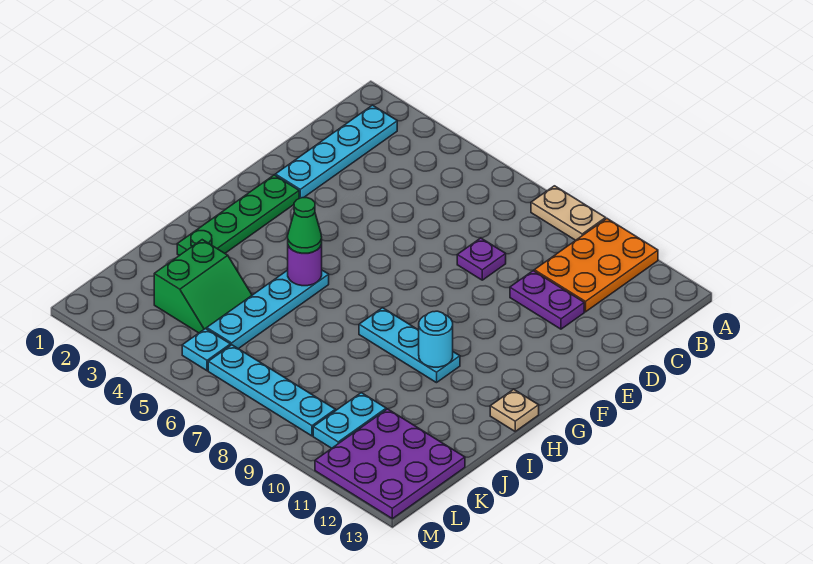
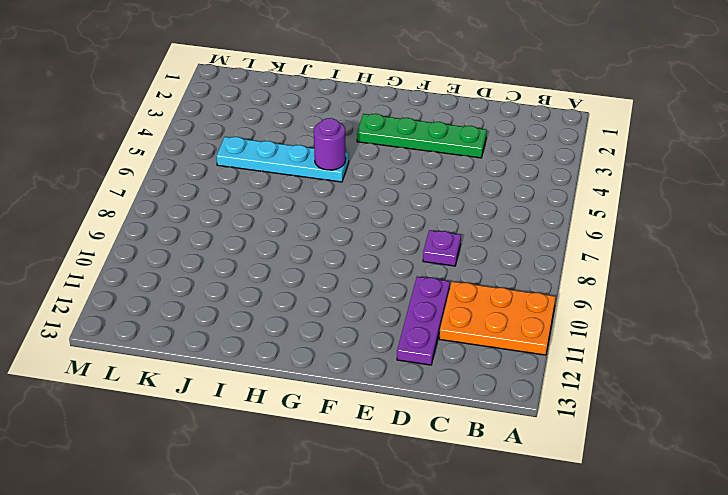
green 1x4 plate [357,114,487,158] -> green 1x4 plate moved to [177,175,299,256]
purple 1x3 plate [397,277,450,365] -> purple 1x2 plate [510,271,584,329]
none -> tan 1x2 plate [531,186,606,240]
none -> cyan 1x4 plate [275,105,397,198]
none -> cyan 1x3 plate [359,308,460,383]

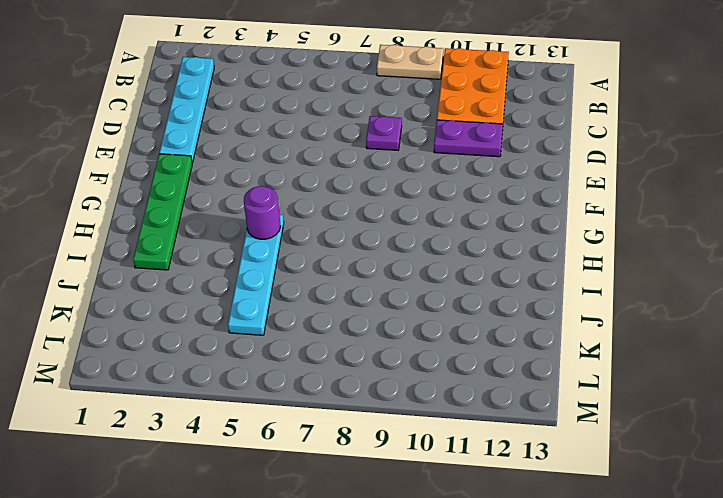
none -> cyan 1x3 plate [359,308,460,383]
none -> tan 1x1 plate [490,389,539,431]
none -> green 2x2 slope [154,240,252,333]

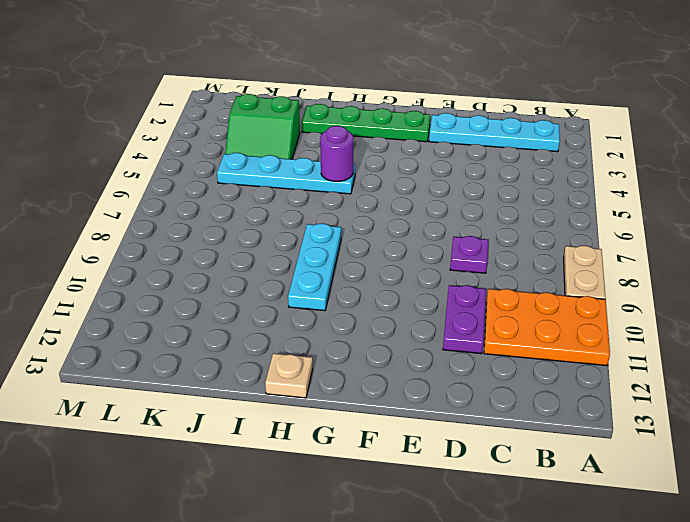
none -> cyan 1x2 plate [313,393,386,448]
none -> purple 3x3 plate [315,409,465,519]
none -> cyan 1x1 plate [182,329,231,371]

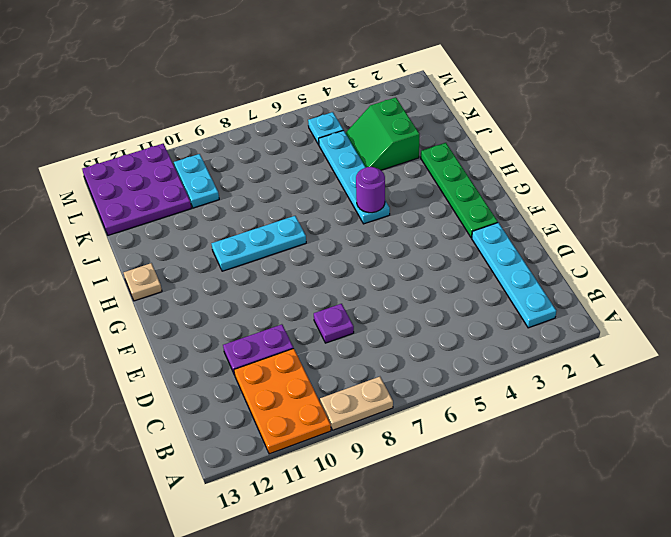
none -> cyan 1x4 plate [208,345,335,436]
none -> cyan 1x1 round brick [419,311,453,367]
none -> green 1x1 cone [288,198,322,253]

